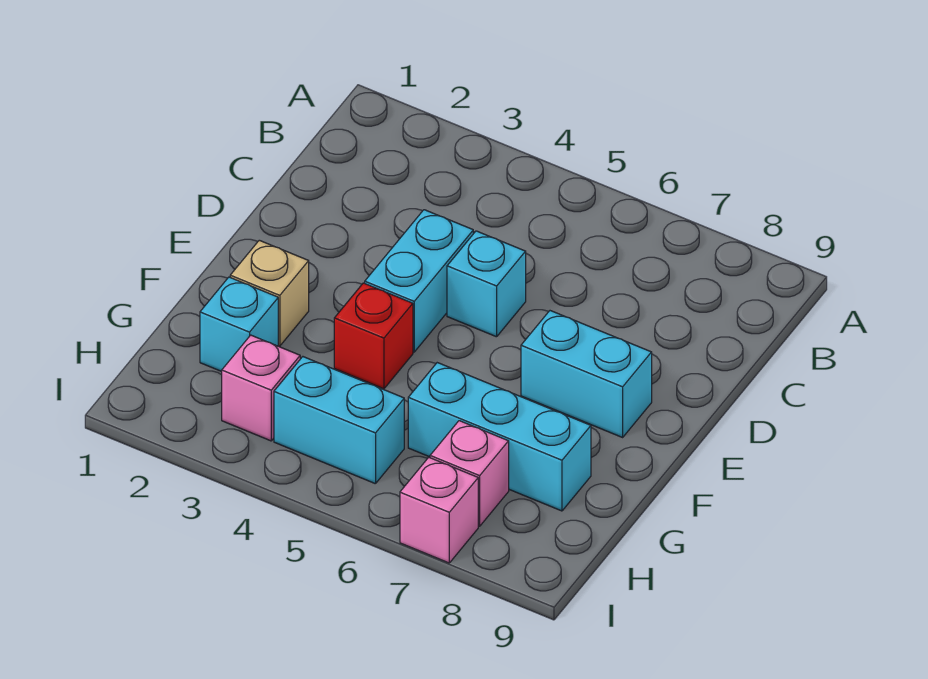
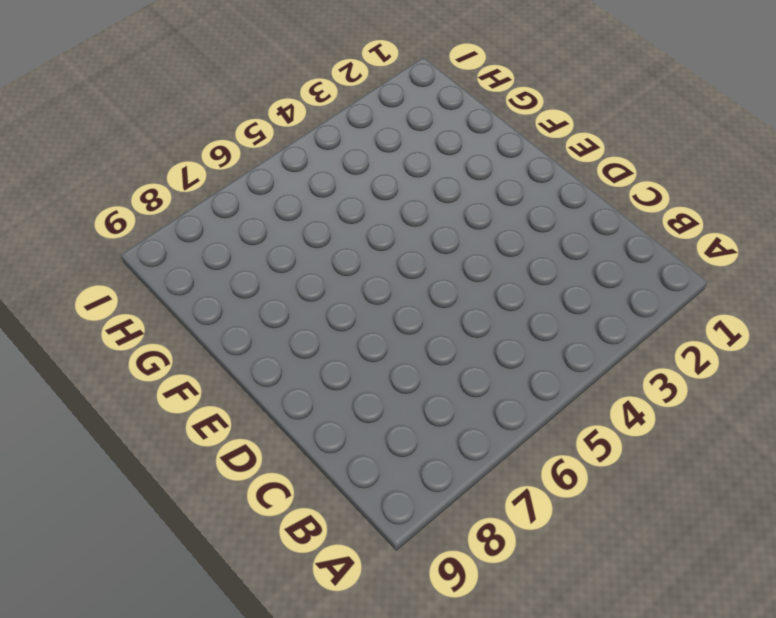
none -> cyan 1x2 brick [365,210,473,352]
none -> cyan 1x1 brick [447,231,526,337]

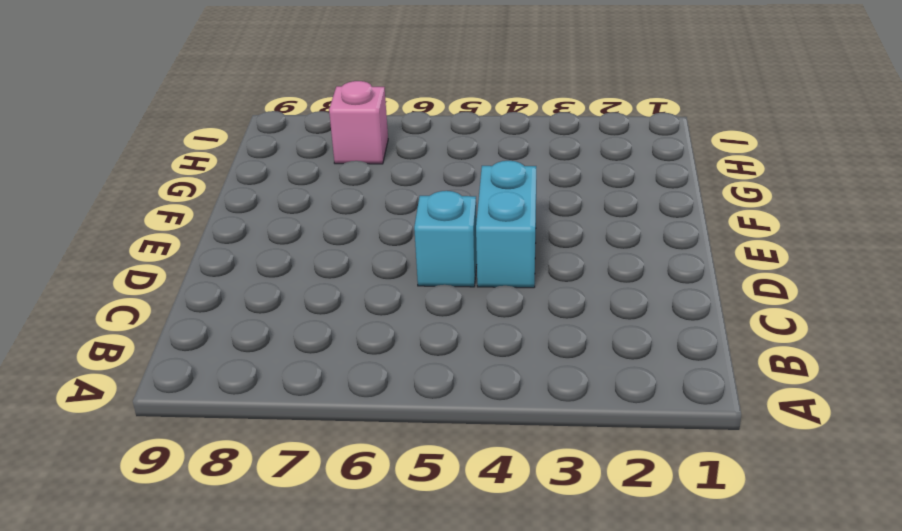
none -> cyan 1x2 brick [521,311,652,437]
none -> tan 1x1 brick [230,240,309,346]

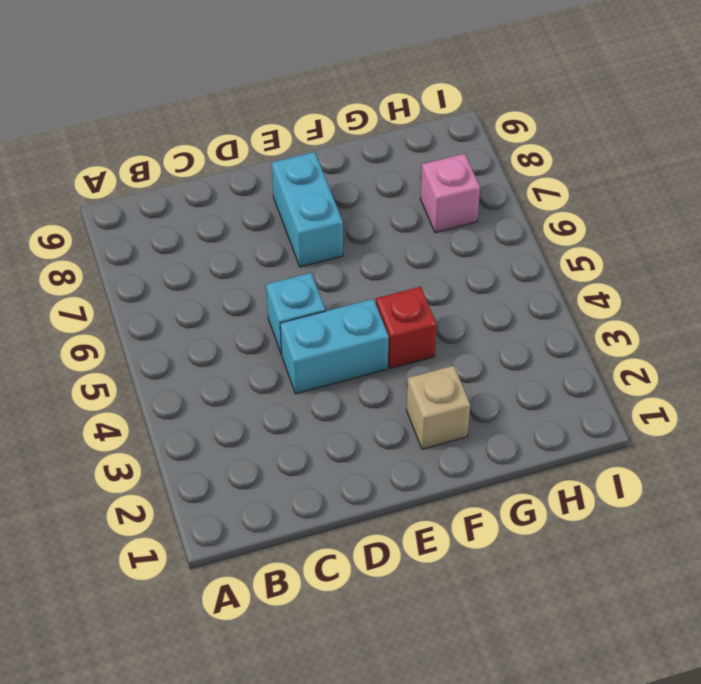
none -> cyan 1x1 brick [200,277,278,372]
none -> cyan 1x3 brick [408,363,591,511]

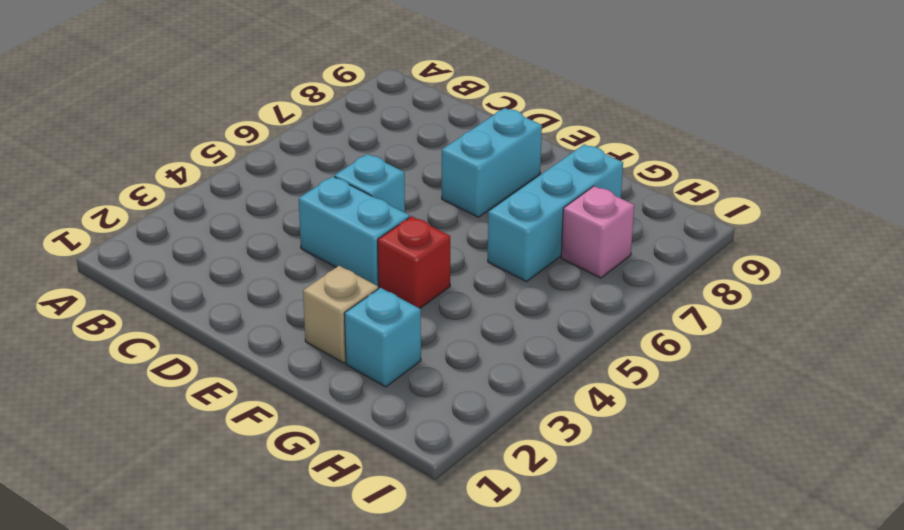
none -> pink 1x1 brick [222,335,300,441]
none -> cyan 1x2 brick [274,357,404,484]

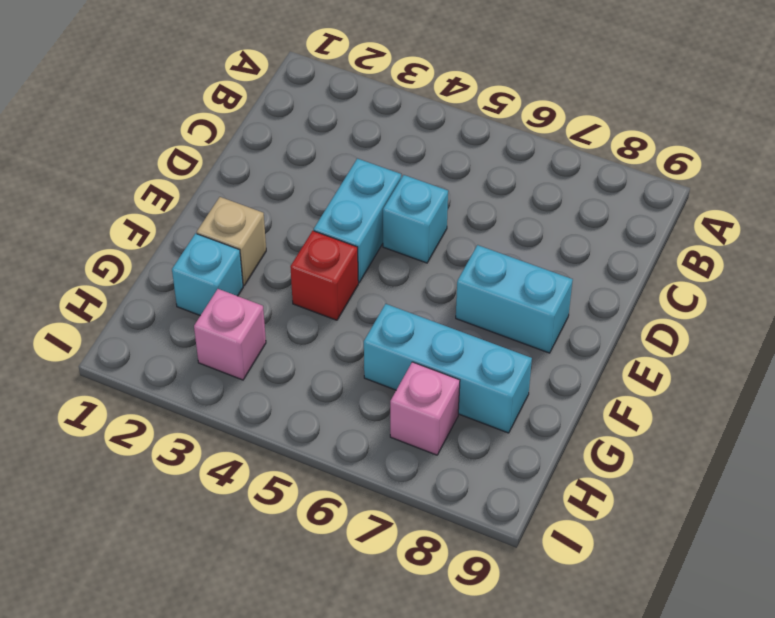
none -> cyan 1x2 brick [274,357,404,484]
none -> pink 1x1 brick [400,457,478,563]

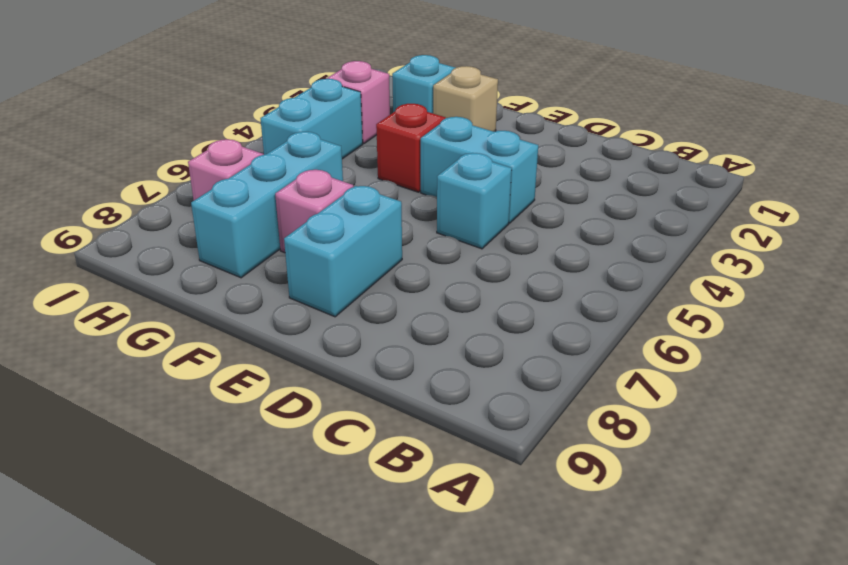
pink 1x1 brick [275,170,353,253] -> pink 1x1 brick moved to [400,457,478,563]

